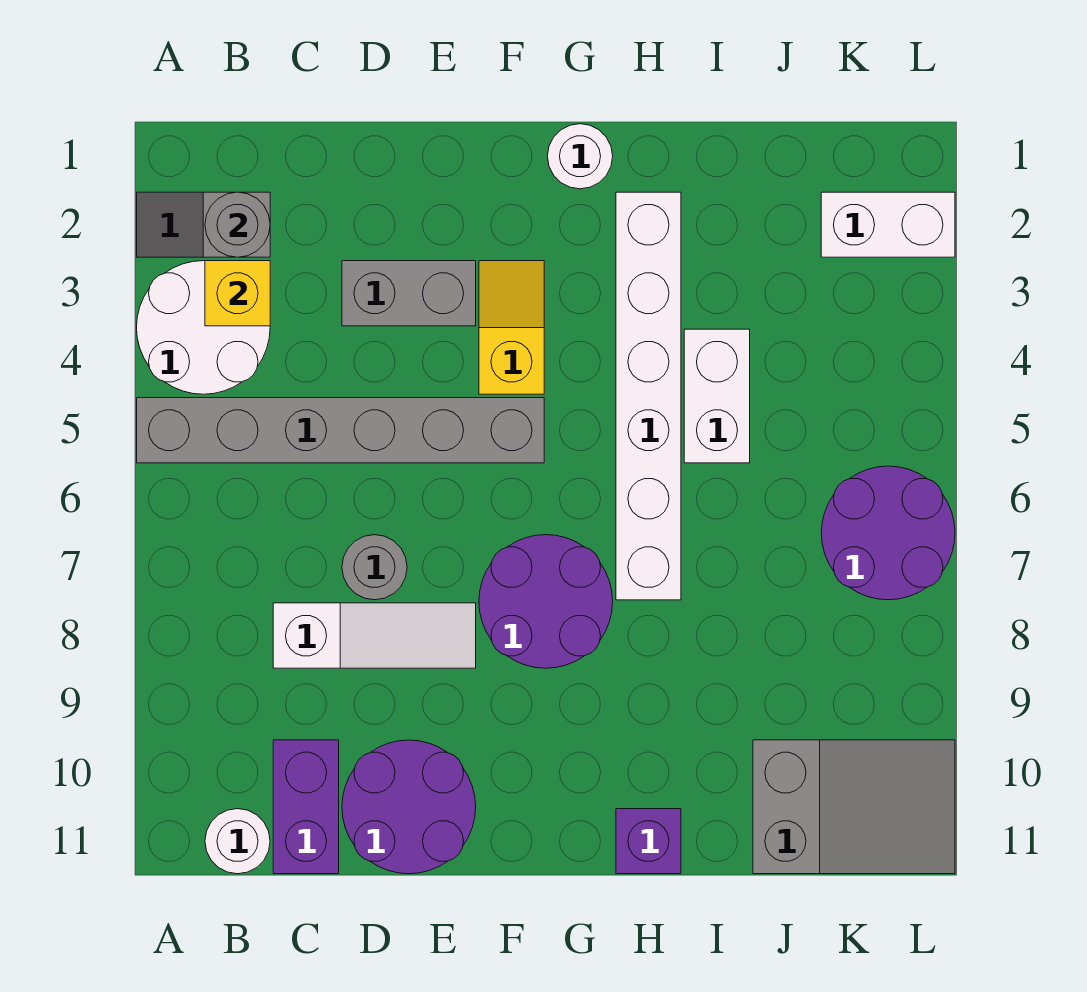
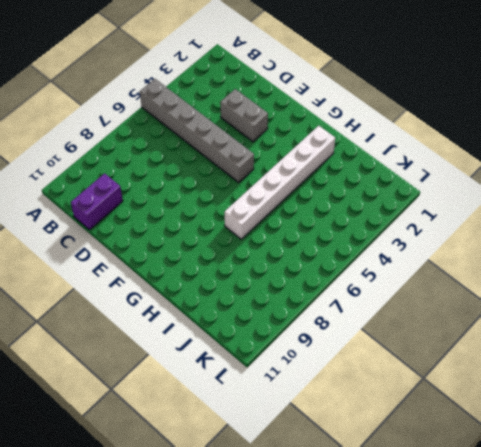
none -> grey 1x2 slope [137,192,270,257]
none -> white 2x2 round brick [137,261,270,394]
none -> white 1x1 round brick [205,809,270,874]

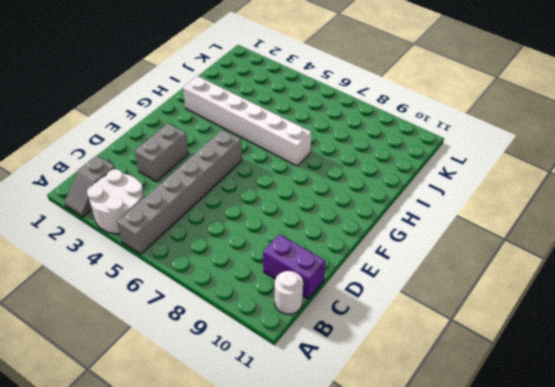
none -> white 1x3 slope [273,603,476,668]
none -> grey 1x1 round brick [342,535,407,600]
none -> purple 2x2 round brick [342,740,476,874]

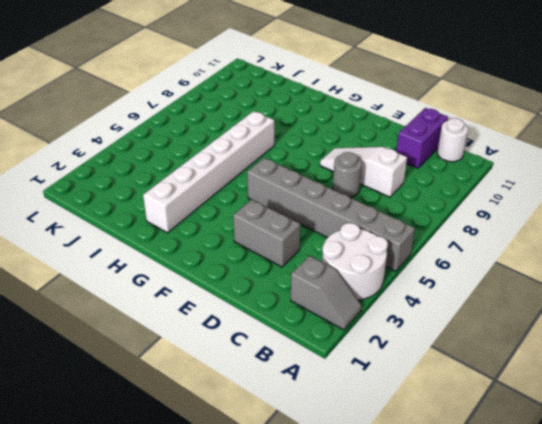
none -> purple 2x2 round brick [342,740,476,874]
none -> yellow 1x2 slope [479,261,544,394]
none -> purple 2x2 round brick [479,535,613,668]

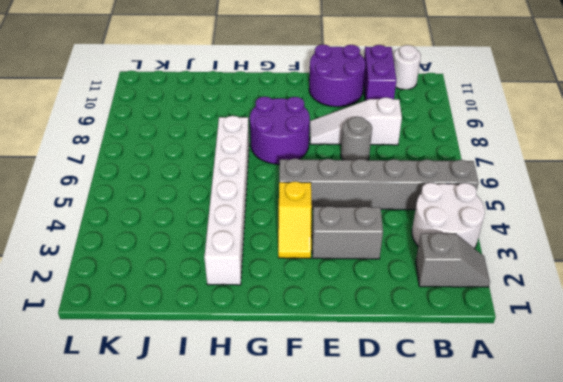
none -> white 1x1 round brick [547,124,613,189]
none -> purple 1x1 brick [616,809,681,874]
none -> white 1x2 brick [684,329,750,463]

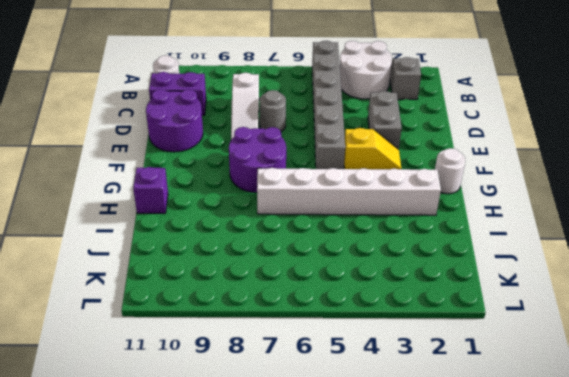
none -> white 1x2 brick [684,329,750,463]
none -> grey 2x3 slope [753,740,955,874]
none -> white 1x2 brick [821,192,955,257]

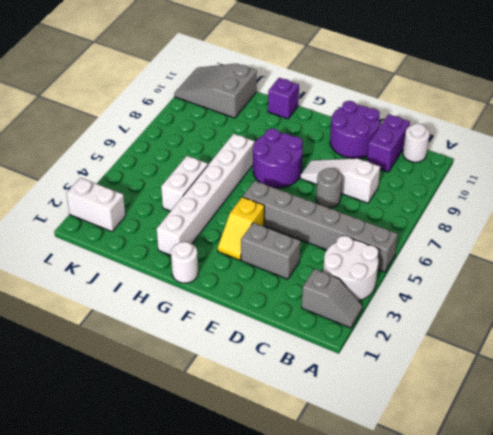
none -> purple 2x2 round brick [821,466,955,600]
none -> grey 1x1 round brick [205,192,270,257]
none -> yellow 1x1 brick [205,261,270,326]

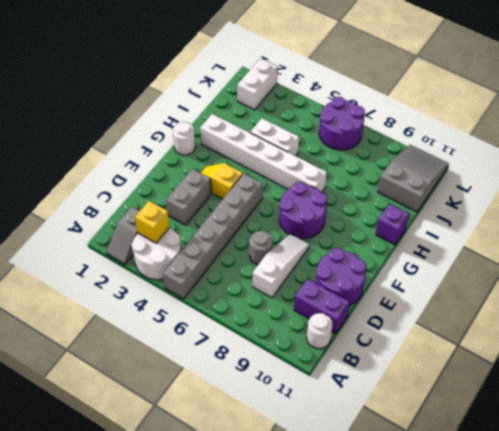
none -> grey 1x1 round brick [205,192,270,257]

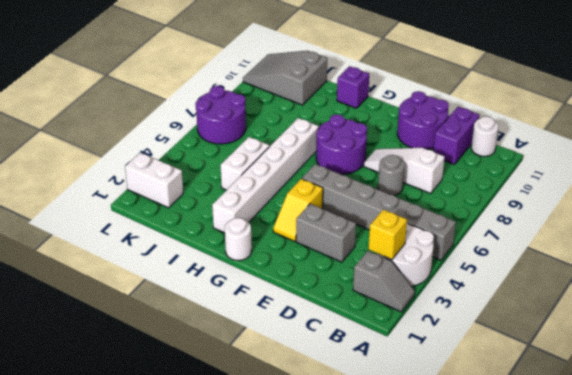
none -> grey 1x1 round brick [205,192,270,257]

